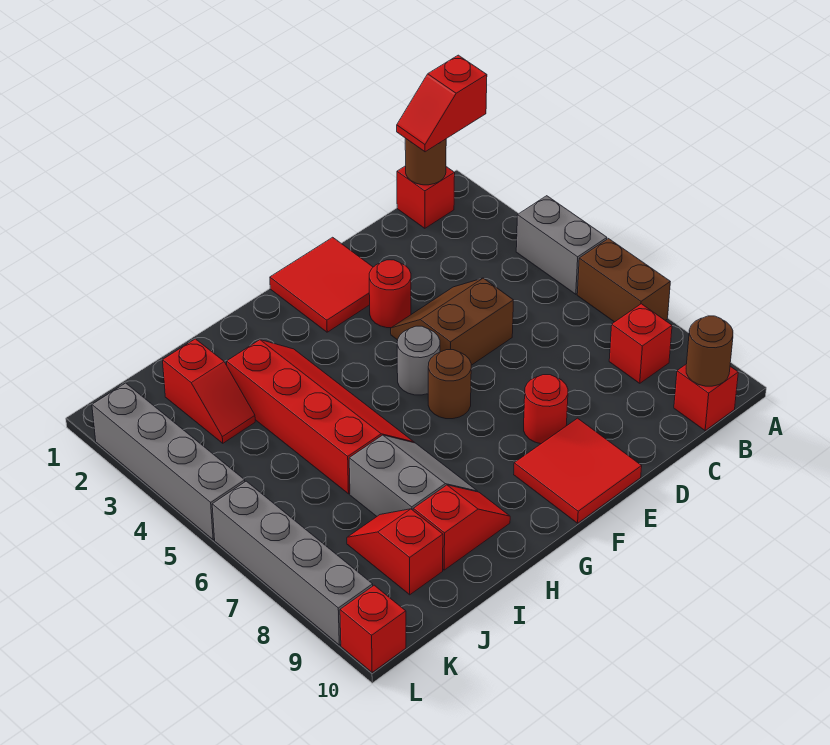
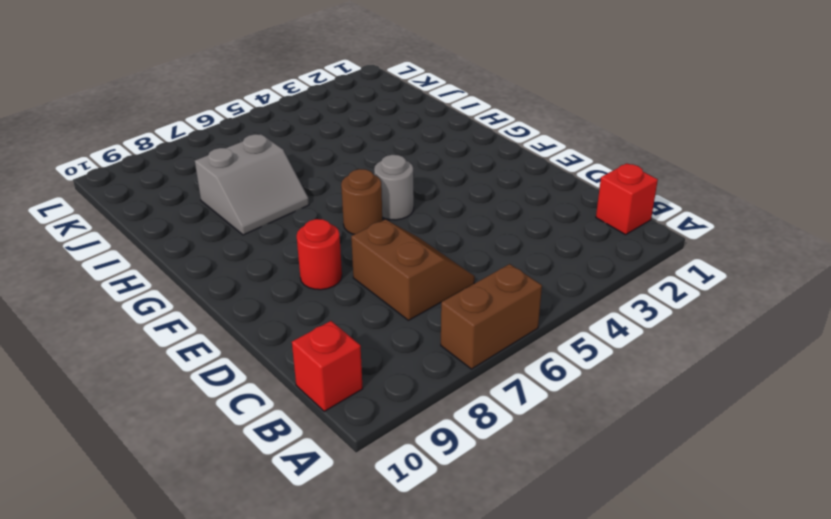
brown 2x2 slope [351,220,475,320] -> brown 2x2 slope moved to [391,278,514,365]
none -> grey 1x2 brick [516,196,607,294]
none -> red 1x1 brick [609,304,672,383]
none -> red 2x2 tile [270,237,373,332]

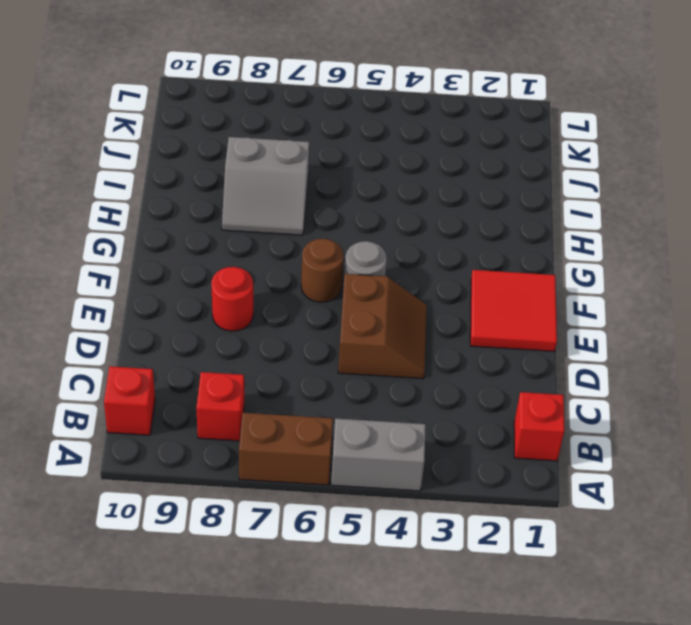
none -> red 1x1 round brick [369,260,411,328]
none -> red 2x2 tile [514,418,642,523]
none -> red 2x4 slope [227,340,414,494]

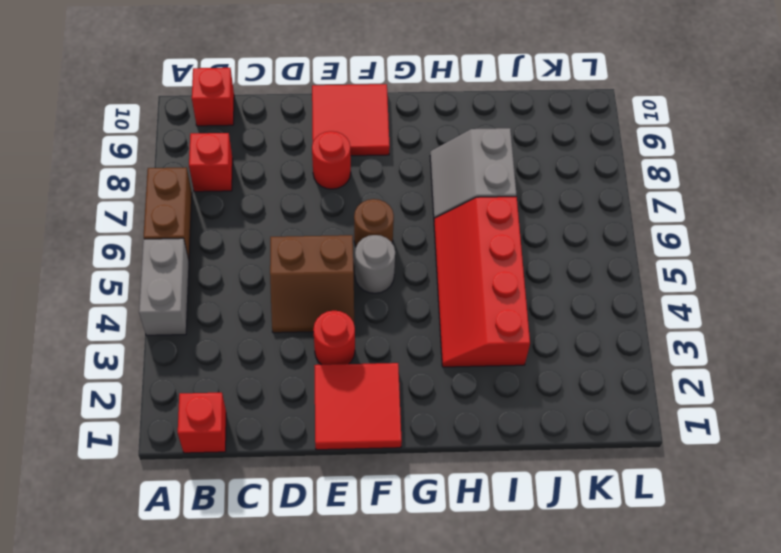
none -> red 1x2 slope [413,485,510,570]
none -> red 1x2 slope [163,339,255,443]
none -> red 1x2 slope [347,509,443,595]

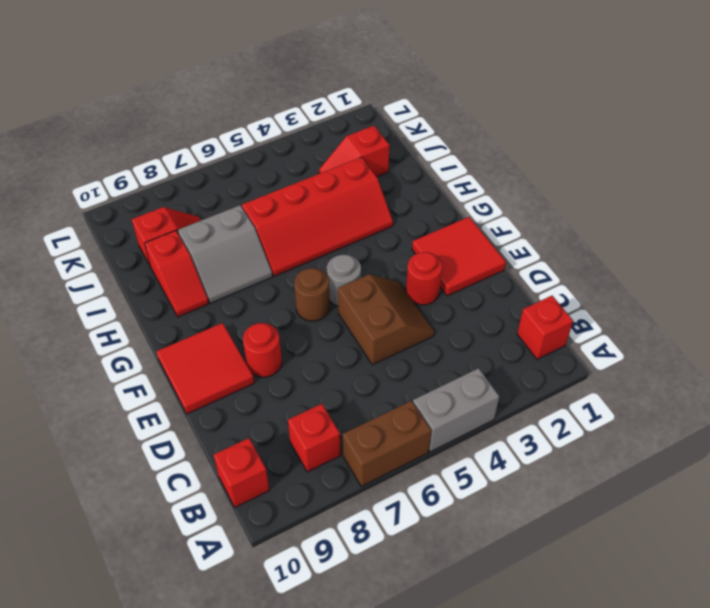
none -> grey 1x4 brick [92,383,245,540]
none -> grey 1x4 brick [212,481,373,645]
none -> red 1x1 brick [340,585,406,672]

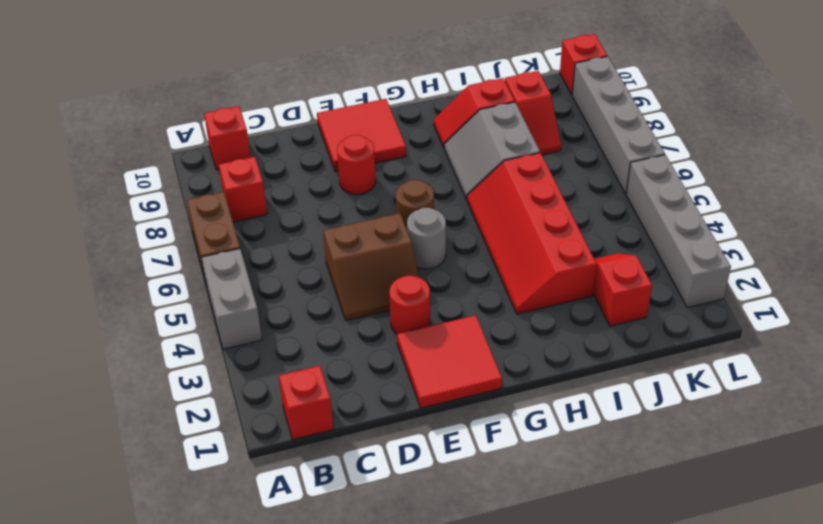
none -> brown 1x1 round brick [405,138,446,185]
none -> brown 1x1 round brick [686,316,733,386]
none -> red 1x2 slope [397,55,487,152]

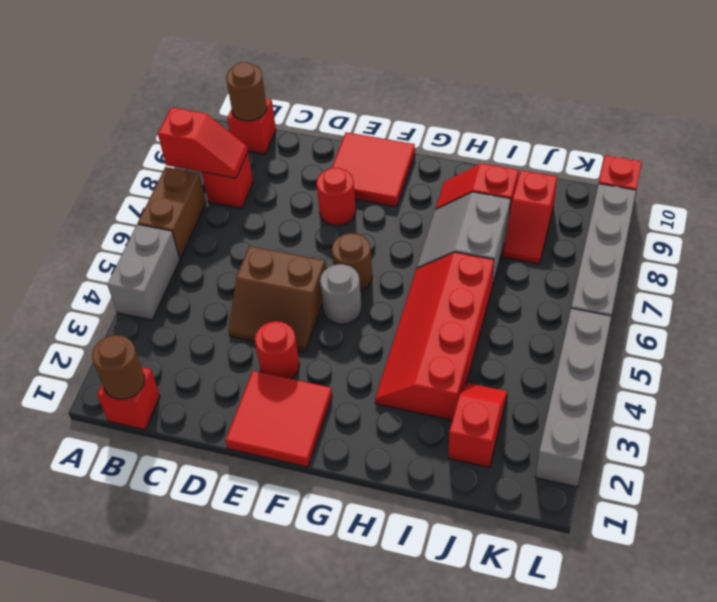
red 1x2 slope [158,107,248,178] -> red 1x2 slope moved to [397,55,487,152]

